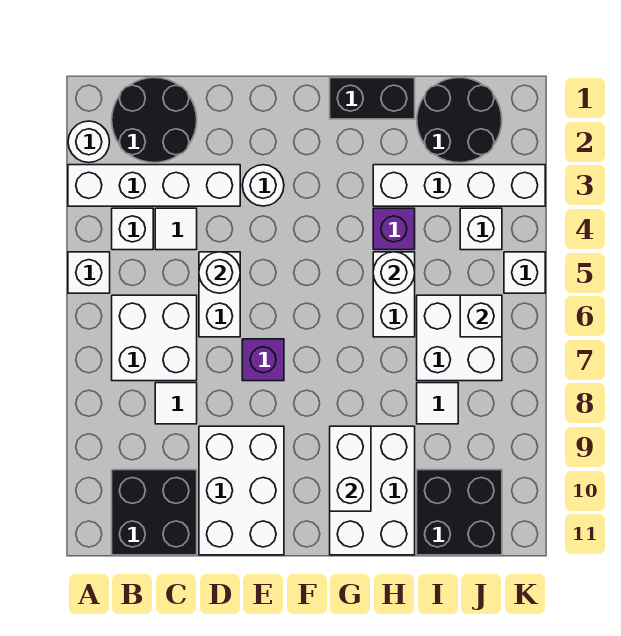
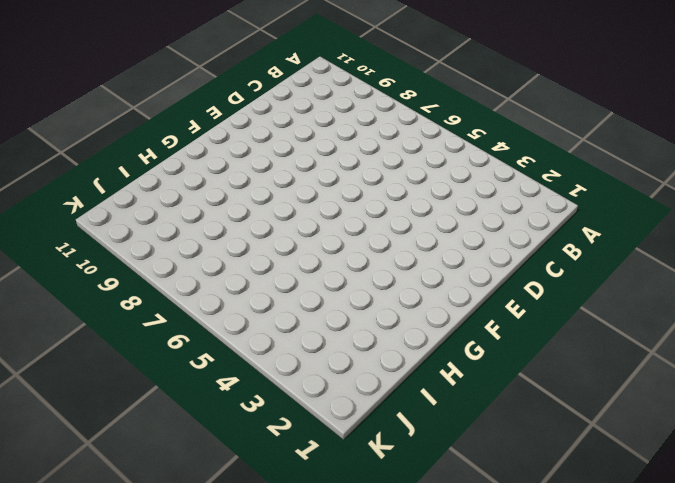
none -> white 1x1 round brick [68,121,110,163]
none -> white 1x4 brick [68,165,240,206]
none -> white 1x1 brick [68,252,110,293]

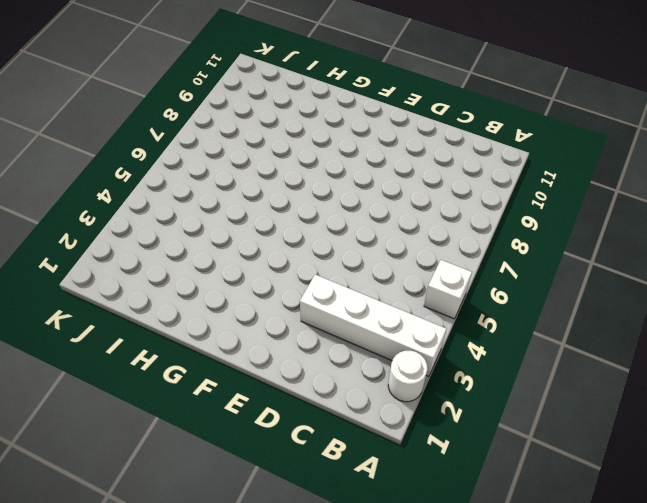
none -> black 2x2 round brick [112,78,197,163]
none -> white 1x1 brick [112,208,153,250]
none -> white 2x2 brick [112,295,197,381]

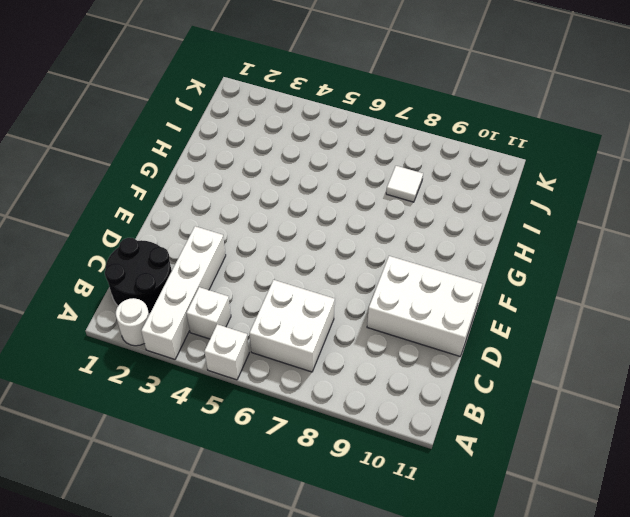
none -> black 2x2 brick [112,470,197,555]
none -> white 1x1 tile [155,208,197,250]
none -> white 1x1 tile [155,383,197,424]

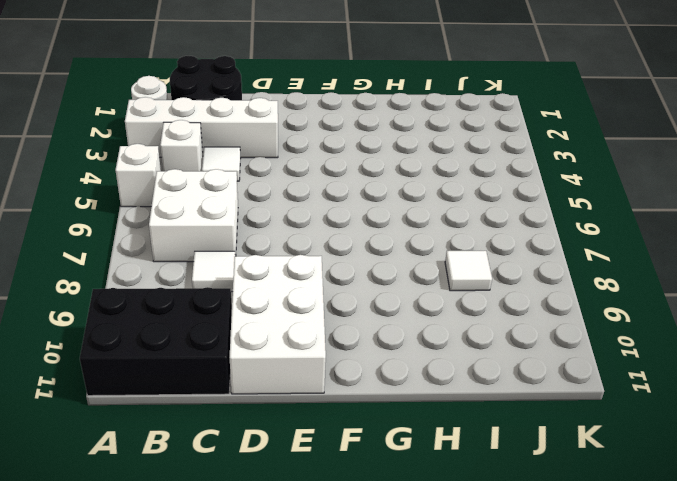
black 2x3 brick [80,287,232,396] -> black 2x2 brick [112,470,197,555]
none -> white 1x2 brick [199,252,240,337]
none -> white 1x1 round brick [242,165,284,206]
none -> purple 1x1 brick [242,339,284,381]

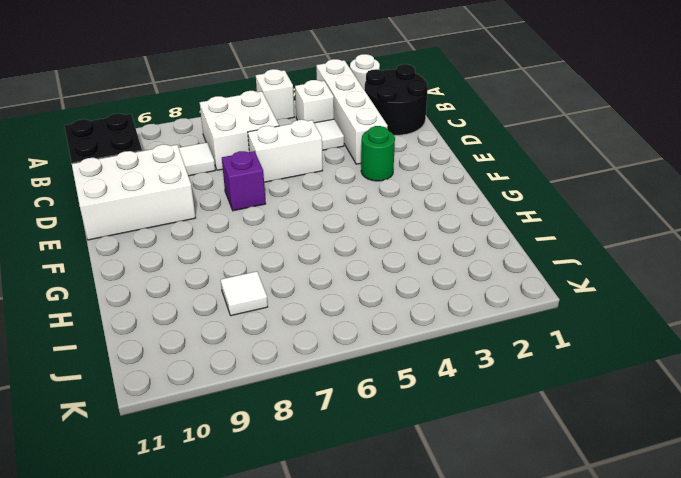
green 1x1 round brick [361,126,395,181] -> white 1x1 round brick [242,165,284,206]
none -> black 1x2 brick [330,78,415,119]
none -> white 2x3 brick [330,426,415,555]
none -> white 1x4 brick [373,165,545,206]

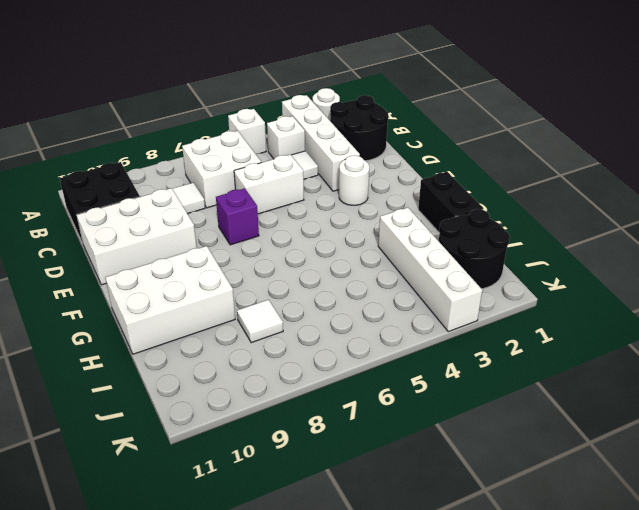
none -> purple 1x1 brick [373,208,415,250]
none -> white 1x2 brick [373,252,415,337]
none -> white 2x2 brick [417,295,502,381]

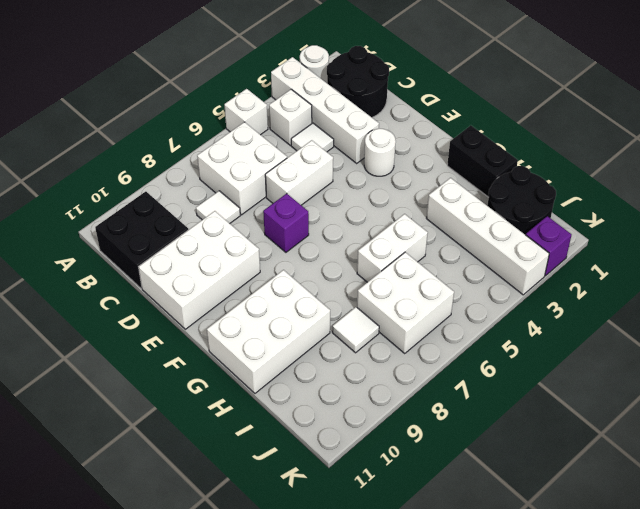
purple 1x1 brick [526,216,572,276] -> purple 1x1 brick moved to [373,208,415,250]
none -> black 2x2 brick [417,470,502,555]
none -> white 1x1 brick [460,208,502,250]
none -> white 1x1 brick [504,252,545,293]

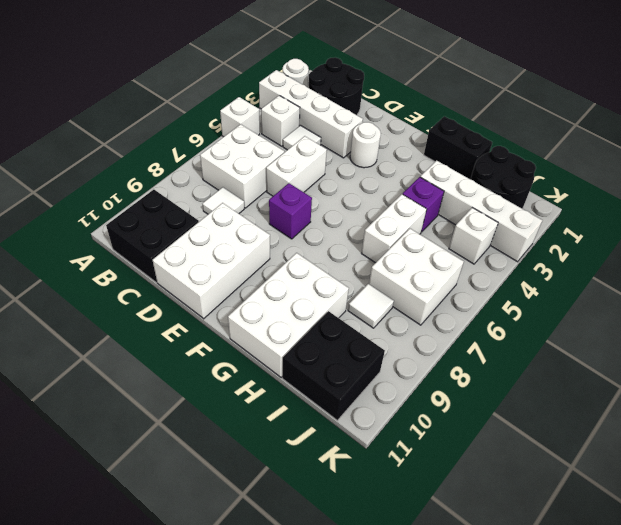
none -> white 1x1 brick [504,252,545,293]
none -> white 1x1 round brick [199,252,240,293]
none -> white 1x2 brick [330,426,371,511]

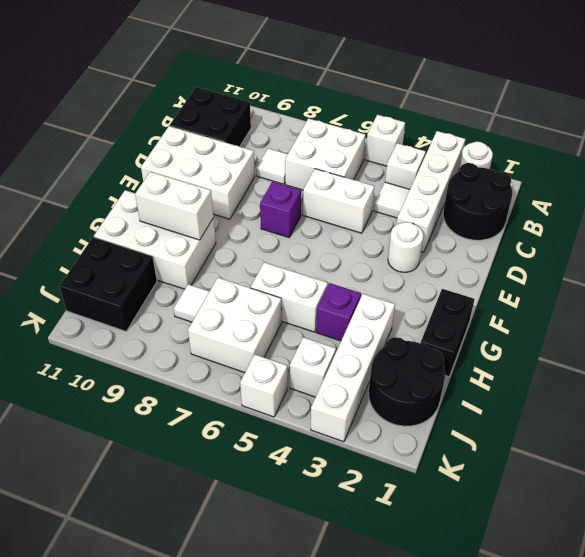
none -> white 1x1 round brick [199,252,240,293]
none -> white 1x1 round brick [373,252,415,293]
none -> white 1x1 brick [460,295,502,337]

